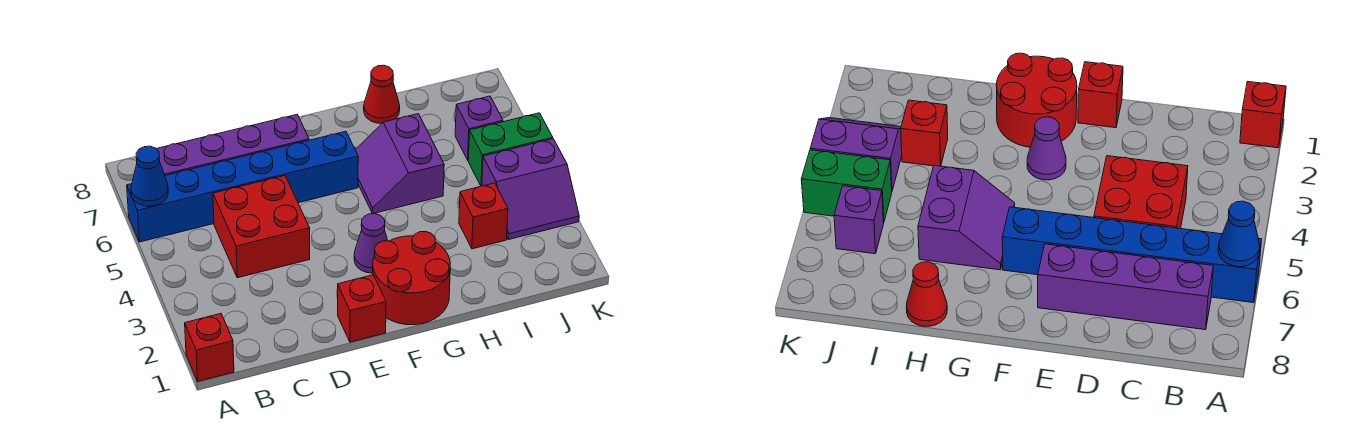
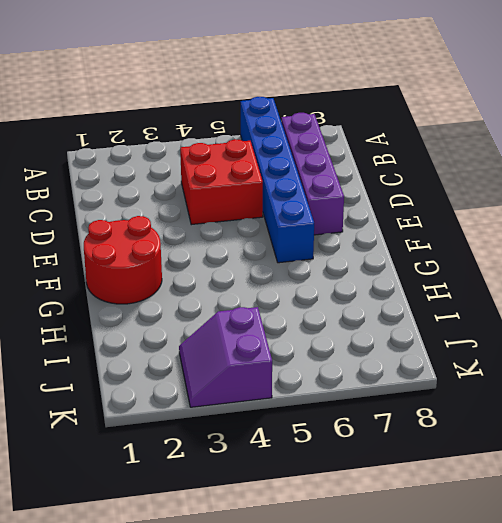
none -> red 1x1 brick [185,314,234,381]
none -> red 1x1 brick [338,275,386,342]
none -> purple 1x1 cone [354,214,388,273]

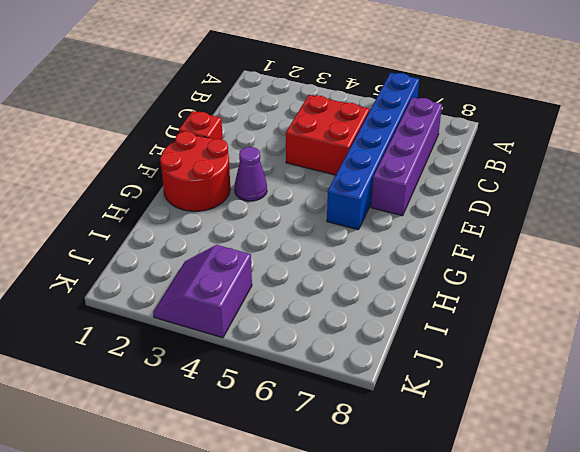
none -> red 1x1 brick [185,314,234,381]
none -> purple 2x2 slope [355,114,444,214]
none -> red 1x1 cone [364,65,400,124]

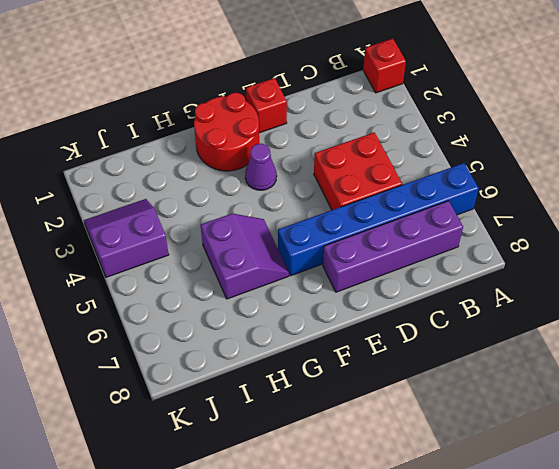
none -> red 1x1 cone [364,65,400,124]
none -> red 1x1 brick [459,183,508,249]
none -> green 1x2 brick [468,113,553,186]

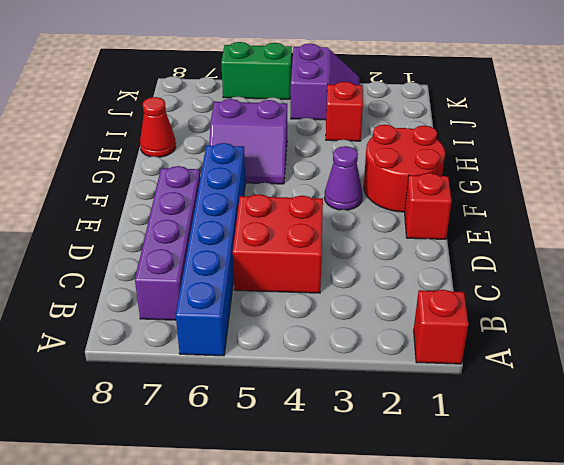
green 1x2 brick [221,42,292,99] -> green 1x2 brick turned to [468,113,553,186]
none -> purple 1x1 brick [455,96,503,160]
none -> blue 1x1 cone [131,146,168,206]

